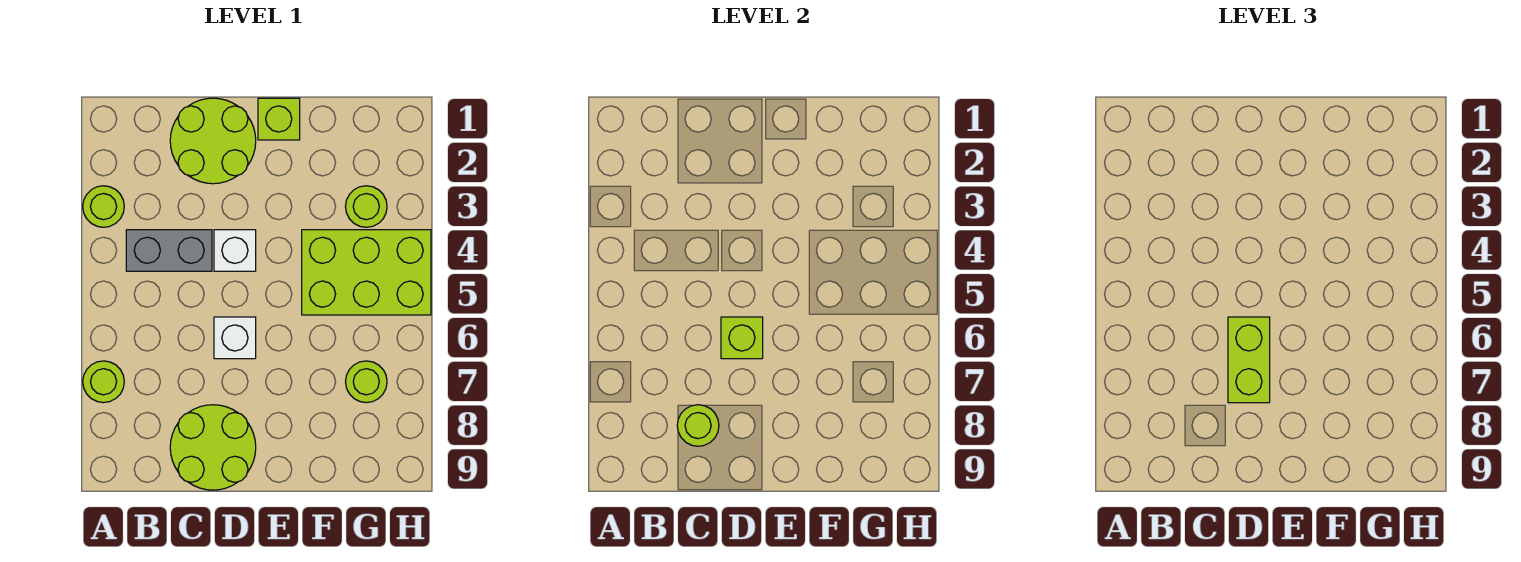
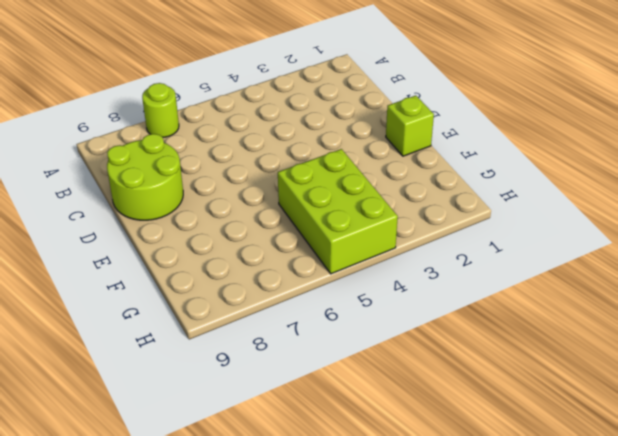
none -> lime 1x1 round brick [83,186,124,227]
none -> grey 1x2 brick [126,230,212,271]
none -> lime 2x2 round brick [170,98,256,184]

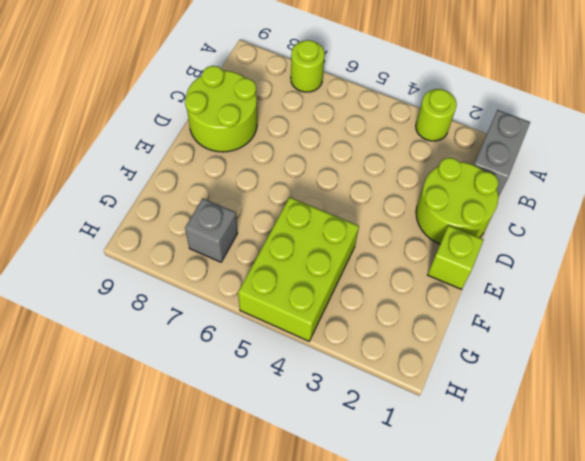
grey 1x2 brick [474,110,530,197] -> grey 1x2 brick moved to [126,230,212,271]
grey 1x1 brick [185,199,238,262] -> lime 1x1 round brick [346,361,387,403]
none -> white 1x1 brick [214,230,256,271]
none -> white 1x1 brick [214,317,256,359]
none -> lime 1x1 round brick [345,186,387,227]

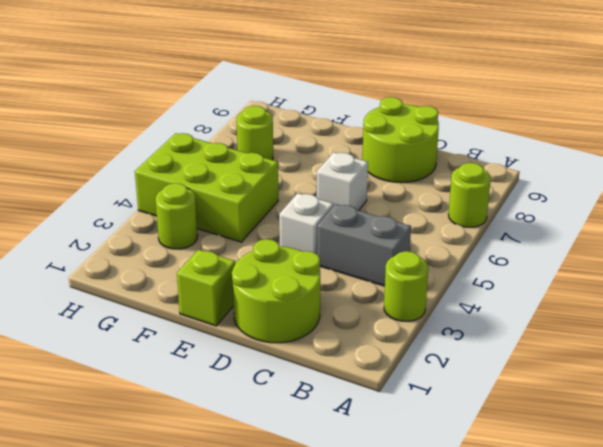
none -> lime 1x1 round brick [677,405,719,446]
none -> lime 1x1 brick [721,317,763,359]
none -> lime 1x2 brick [1228,317,1270,403]

